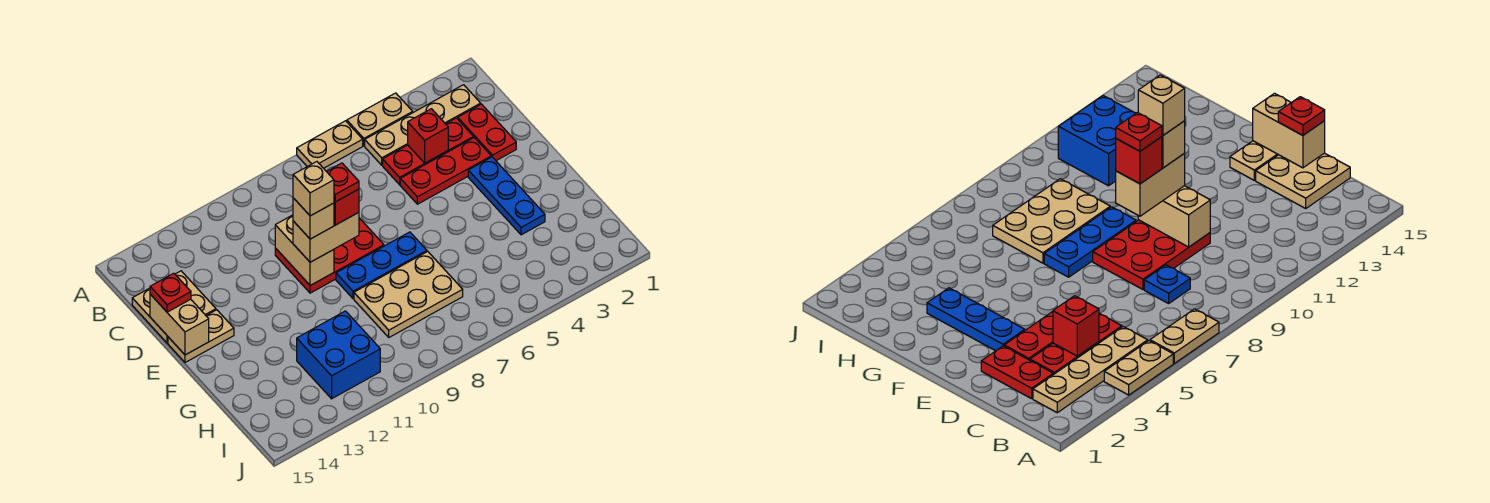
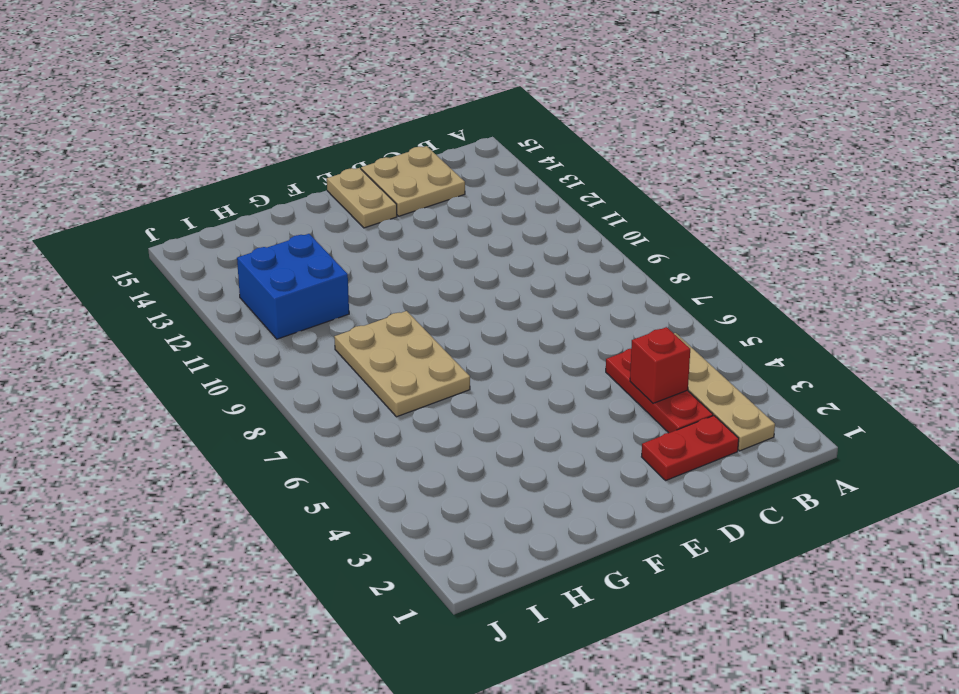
none -> tan 1x2 plate [347,93,413,146]
none -> tan 1x2 plate [297,121,363,168]
none -> blue 1x1 plate [1144,265,1190,304]

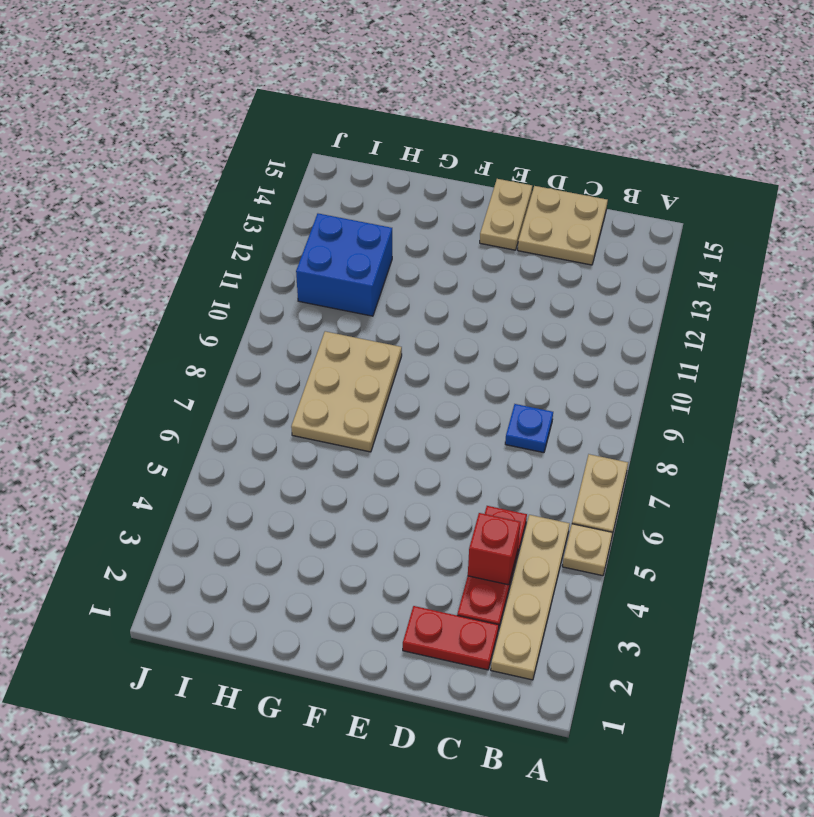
tan 1x1 plate [562,524,613,576] -> tan 1x2 plate [347,93,413,146]
none -> red 1x3 plate [400,138,491,204]
none -> red 2x3 plate [275,218,384,293]
none -> blue 1x3 plate [468,157,545,235]

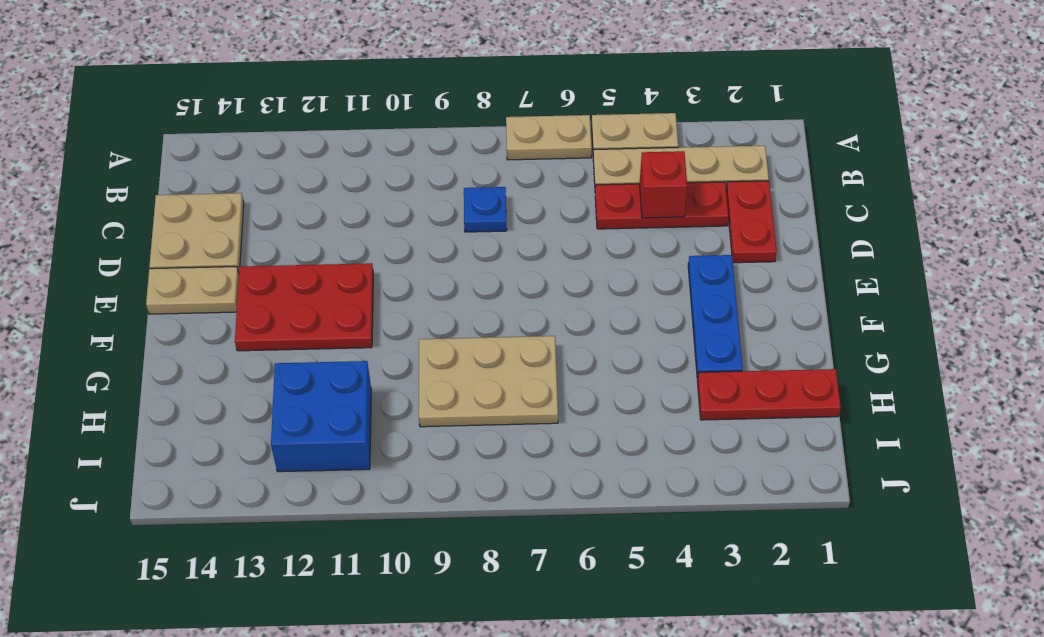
red 2x3 plate [235,263,373,351] -> red 2x3 plate moved to [275,218,384,293]
red 1x3 plate [697,369,841,420] -> red 1x3 plate moved to [400,138,491,204]
none -> blue 1x3 plate [336,232,427,299]
none -> tan 1x2 brick [275,215,334,285]
none -> tan 1x2 brick [150,294,209,355]

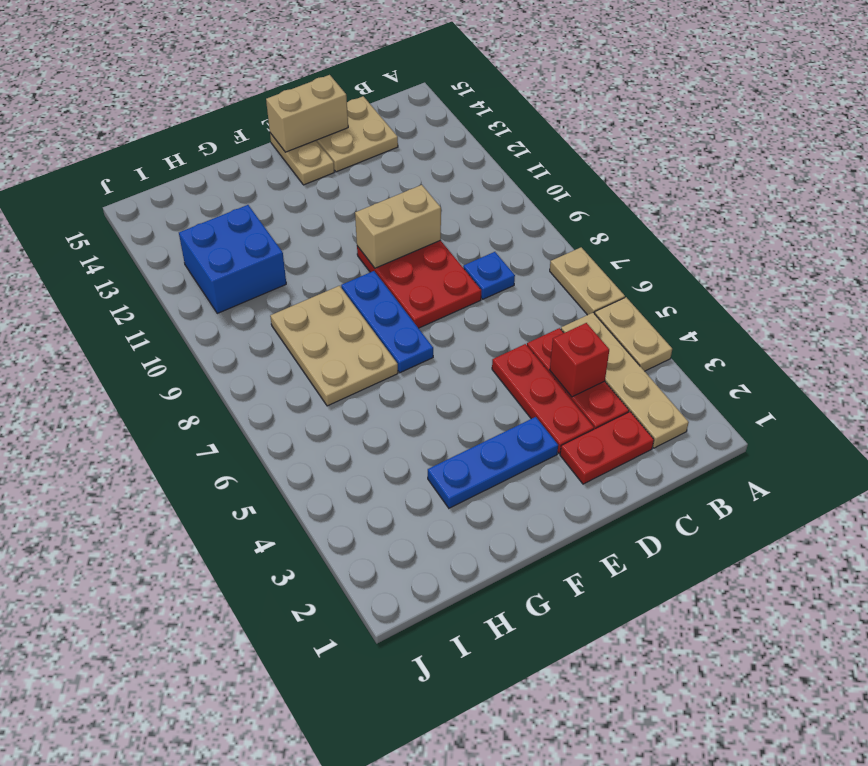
none -> red 1x1 plate [150,273,191,312]
none -> tan 1x2 brick [293,212,359,262]
none -> red 1x1 brick [334,189,359,225]

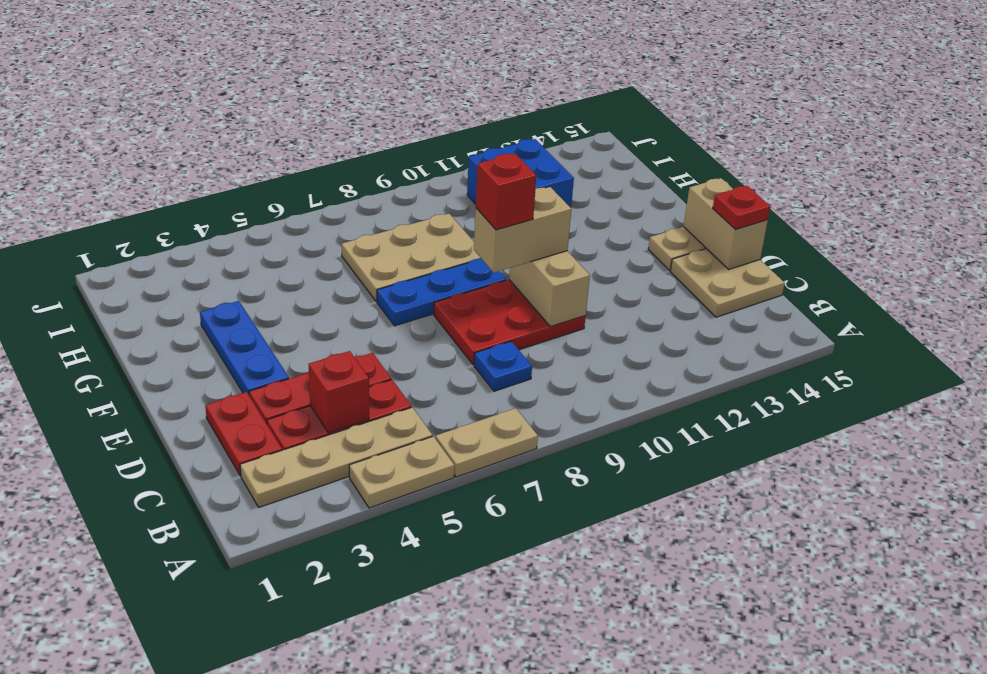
none -> tan 1x1 brick [293,198,334,239]
none -> red 1x1 plate [326,163,359,202]
none -> tan 1x1 brick [293,162,334,216]

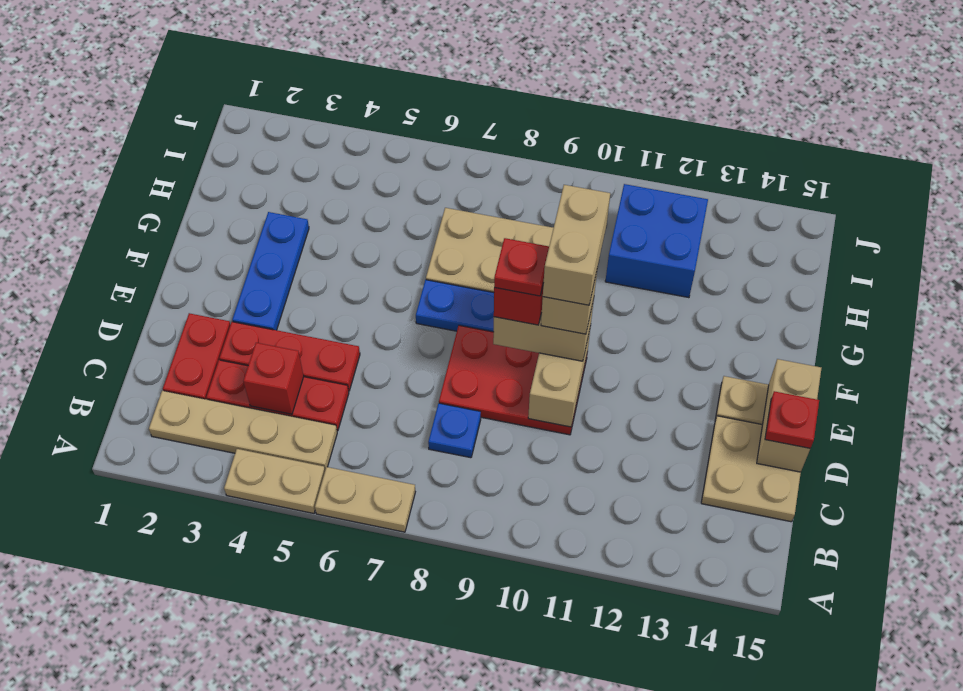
tan 1x2 brick [543,185,610,305] -> tan 1x1 brick [293,162,334,216]

